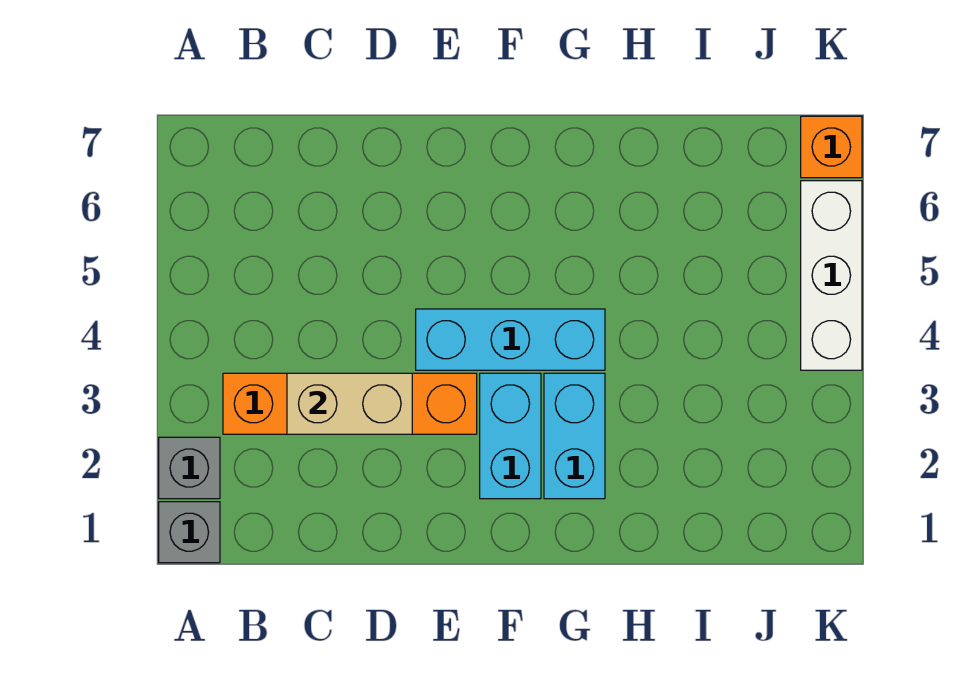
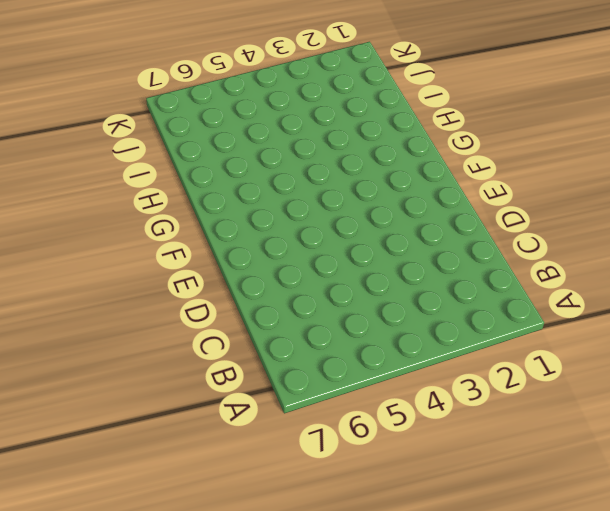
none -> grey 1x1 brick [159,502,220,563]
none -> grey 1x1 brick [159,437,220,499]

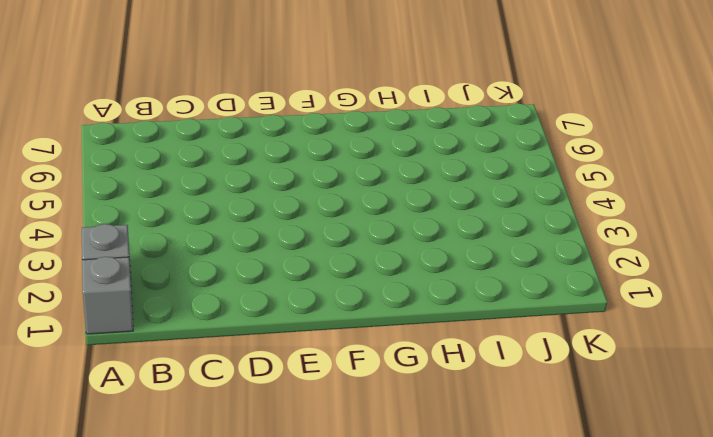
none -> orange 1x4 brick [223,373,477,434]
none -> cyan 1x3 brick [416,309,605,370]

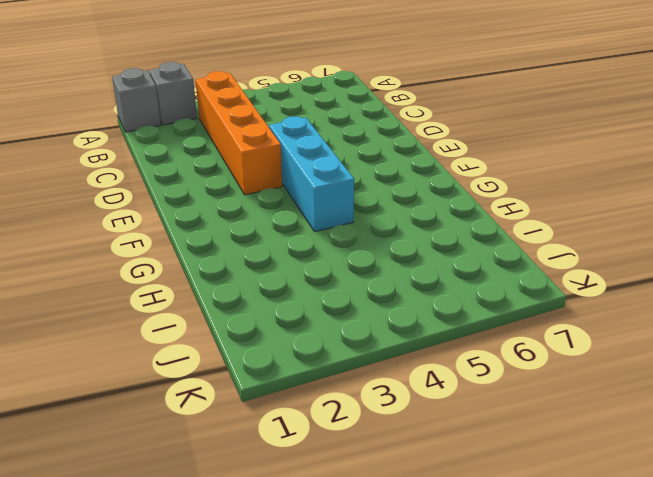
none -> cyan 1x2 brick [480,373,541,499]
none -> cyan 1x2 brick [544,373,605,499]

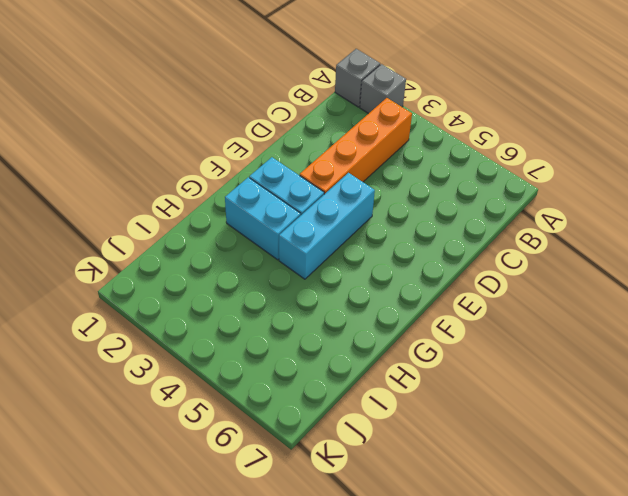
none -> white 1x3 brick [801,181,862,370]
none -> orange 1x1 brick [801,116,862,178]

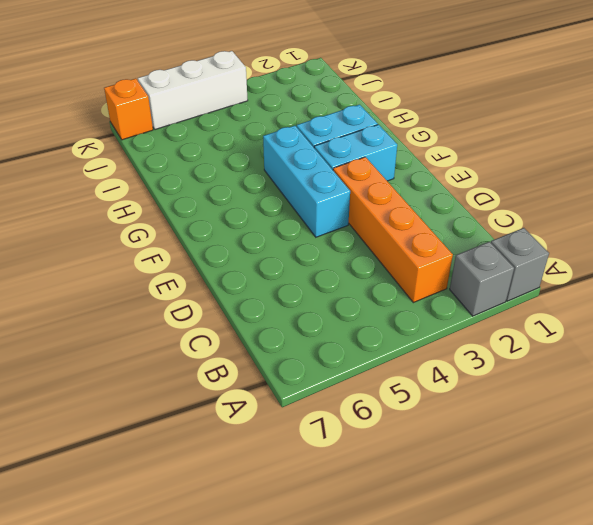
none -> tan 1x2 brick [287,373,412,434]

